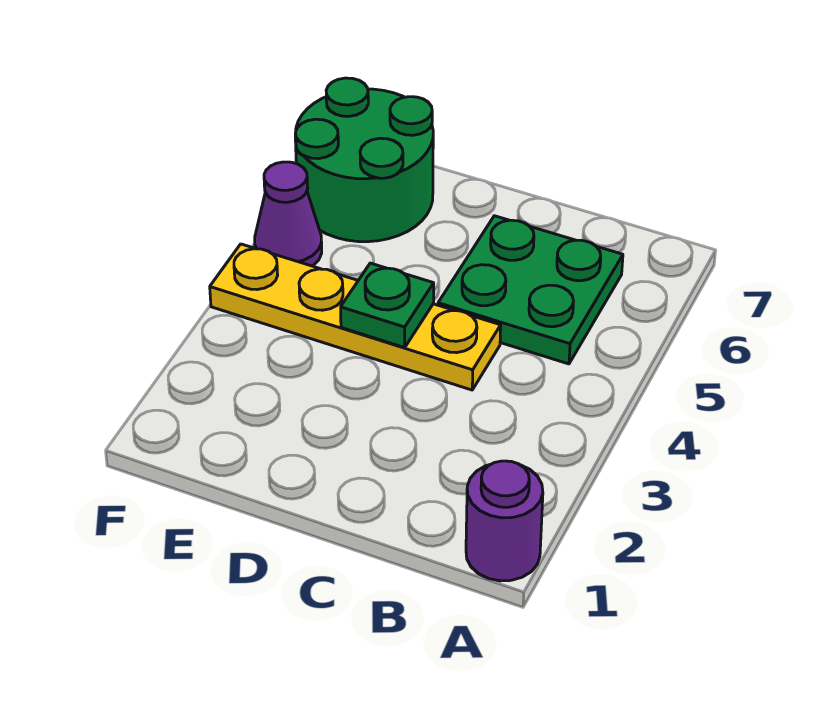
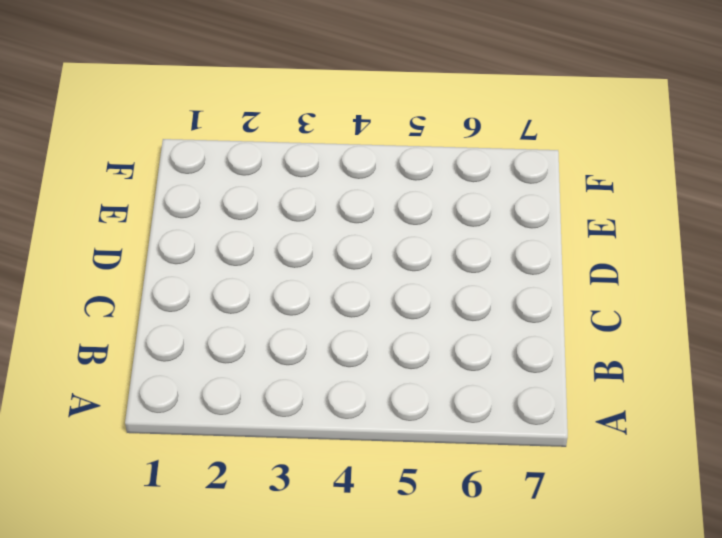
none -> purple 1x1 round brick [466,461,543,581]
none -> green 2x2 plate [438,216,623,364]

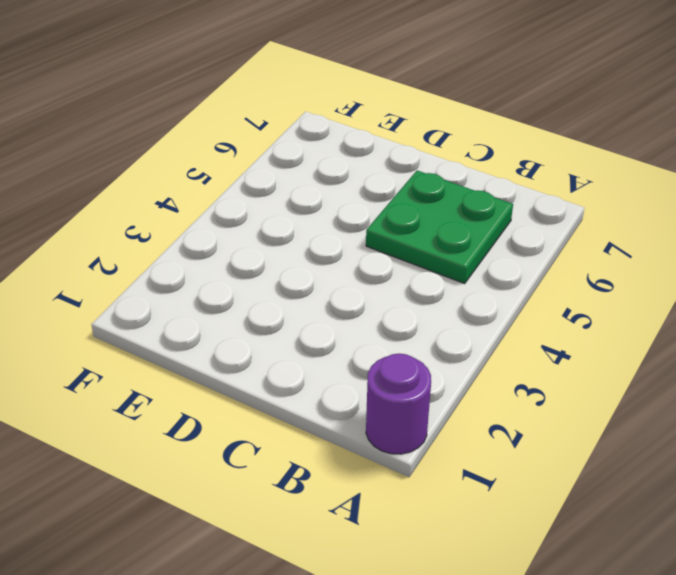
none -> yellow 1x4 plate [210,244,501,390]
none -> green 2x2 round brick [295,78,433,242]

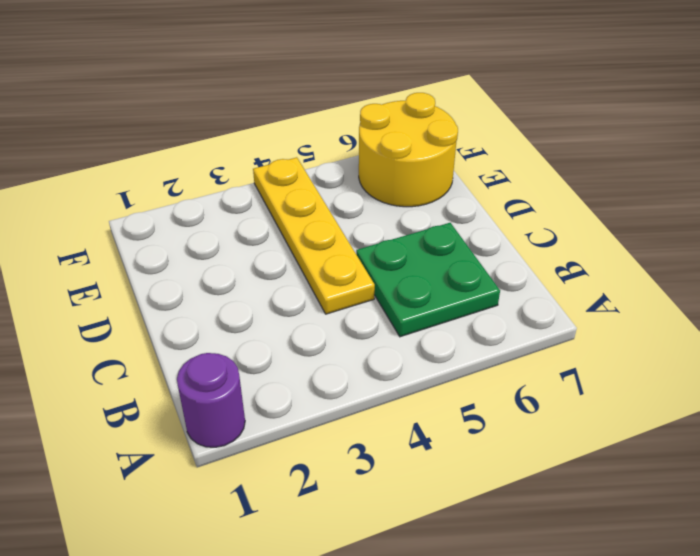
yellow 2x2 round brick [359,93,458,207] -> green 2x2 round brick [295,78,433,242]
none -> purple 1x1 cone [255,162,322,266]
none -> green 1x1 plate [341,263,434,348]

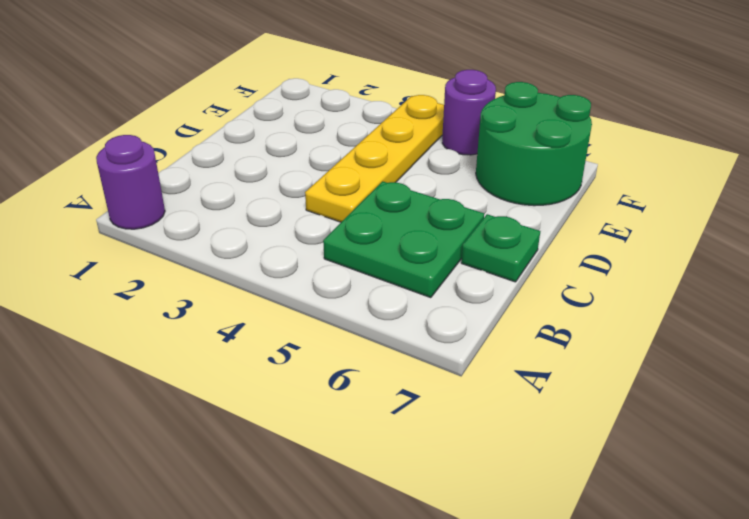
green 1x1 plate [461,214,540,282] -> green 1x1 plate moved to [341,263,434,348]
purple 1x1 round brick [442,70,496,155] -> purple 1x1 cone [255,162,322,266]

